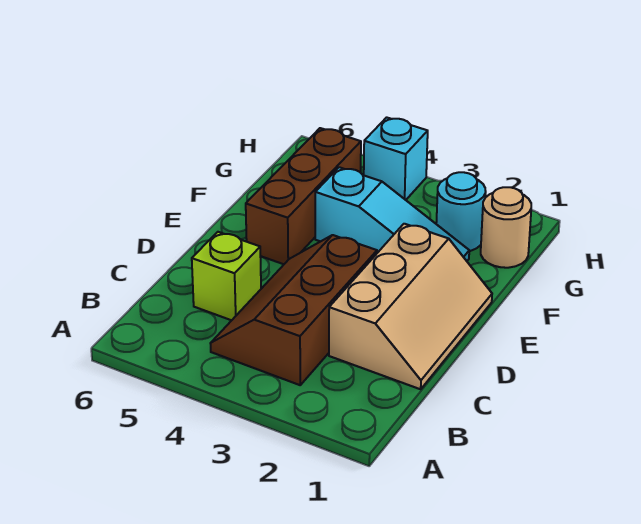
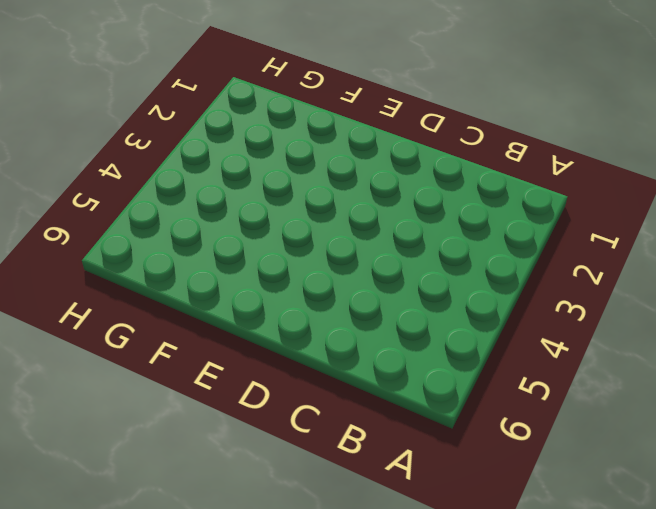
none -> brown 2x3 slope [210,235,377,385]
none -> tan 2x3 slope [329,224,492,389]

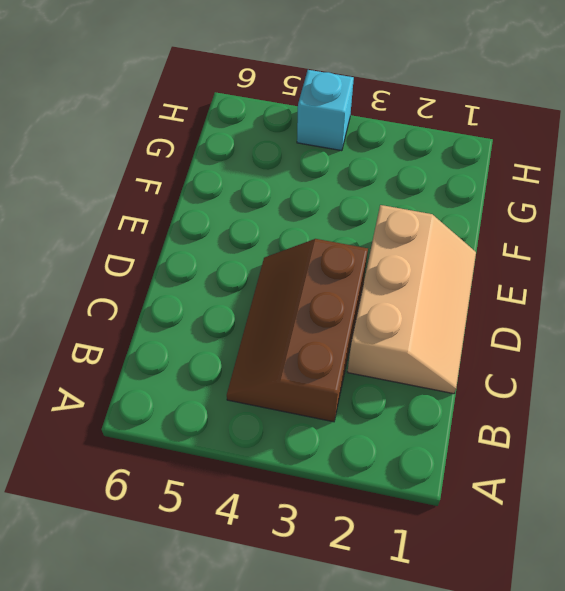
none -> lime 1x1 brick [192,232,261,320]
none -> brown 1x3 brick [246,128,361,264]

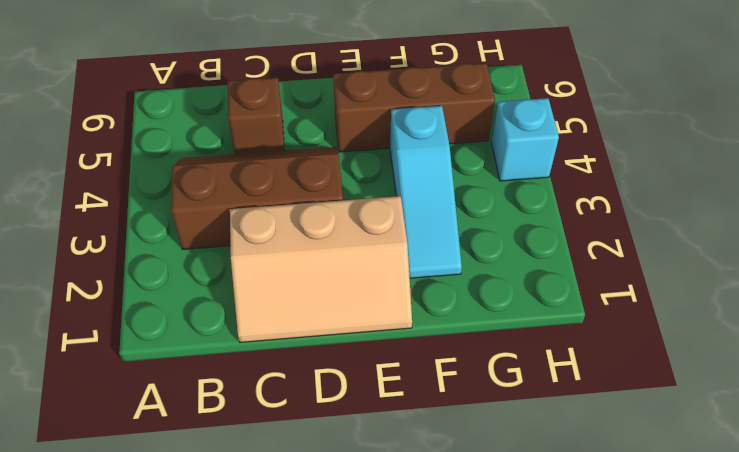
brown 1x1 brick [228,78,284,154] -> lime 1x1 brick [192,232,261,320]
none -> tan 1x1 round brick [481,187,531,268]
none -> cyan 1x1 round brick [436,172,486,251]

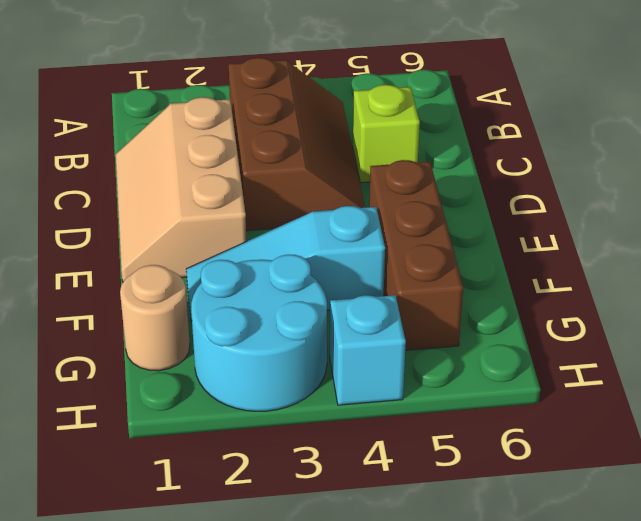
cyan 2x2 round brick [191,255,327,411] -> cyan 1x1 round brick [436,172,486,251]

